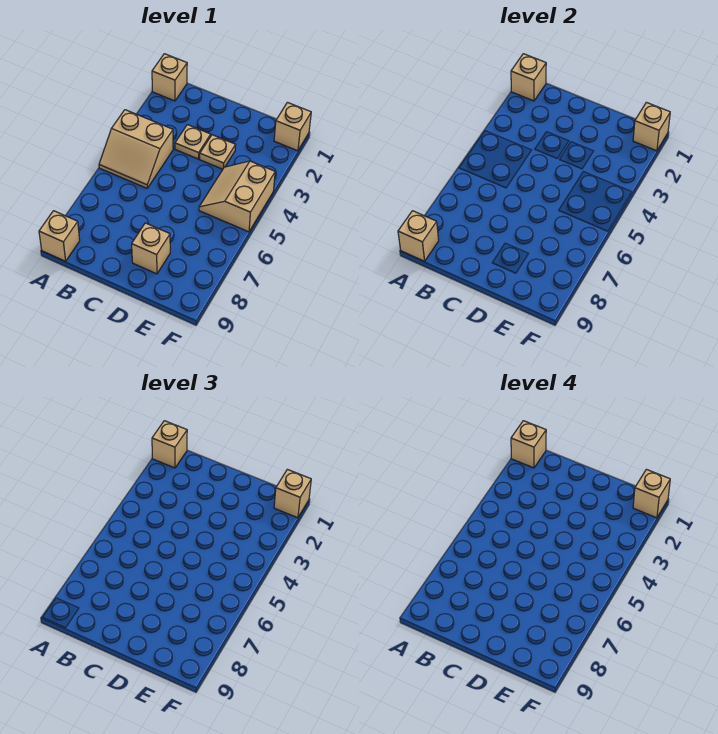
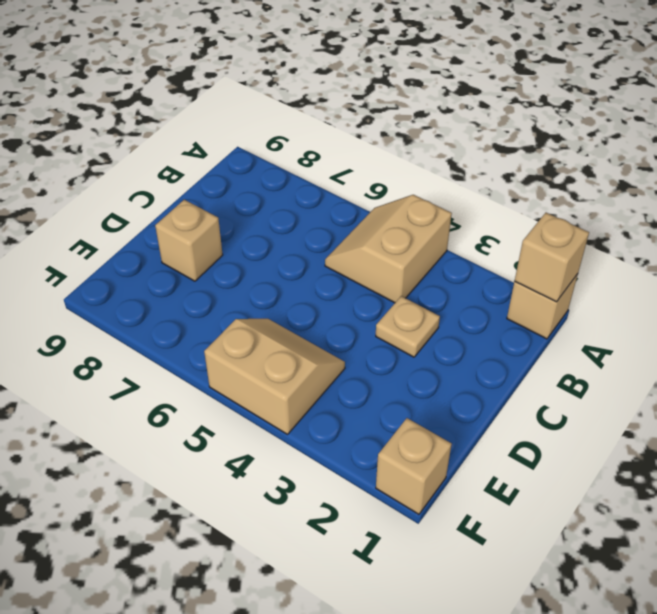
none -> tan 1x1 brick [39,211,80,261]
none -> tan 1x1 plate [200,135,236,169]
none -> tan 1x1 brick [398,211,439,261]

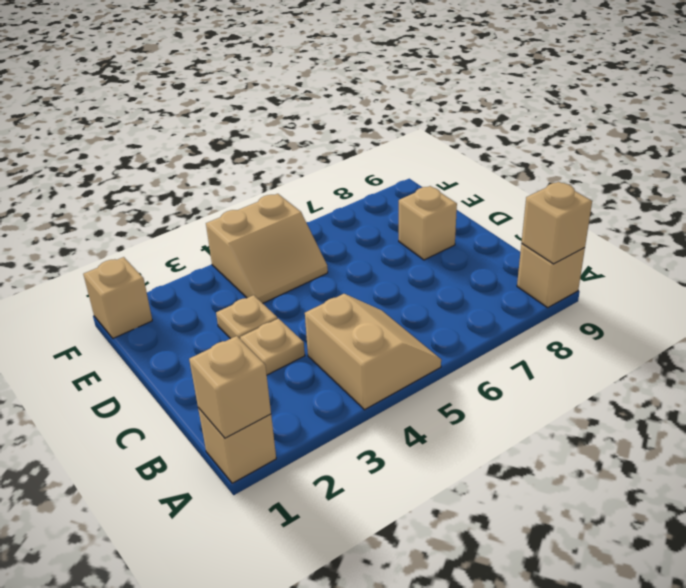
none -> tan 1x1 brick [633,102,670,151]
none -> tan 1x1 brick [152,421,187,468]
none -> tan 1x1 brick [274,469,311,518]

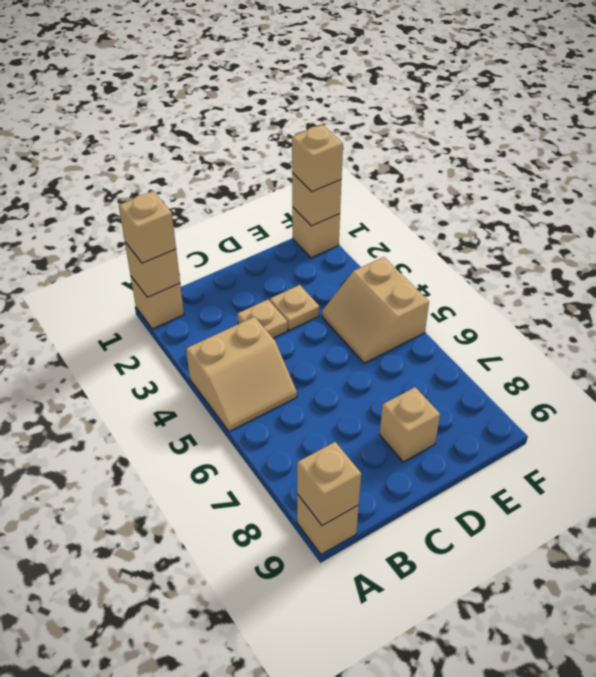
none -> tan 1x1 brick [511,421,546,468]
none -> tan 1x1 brick [633,469,670,518]

